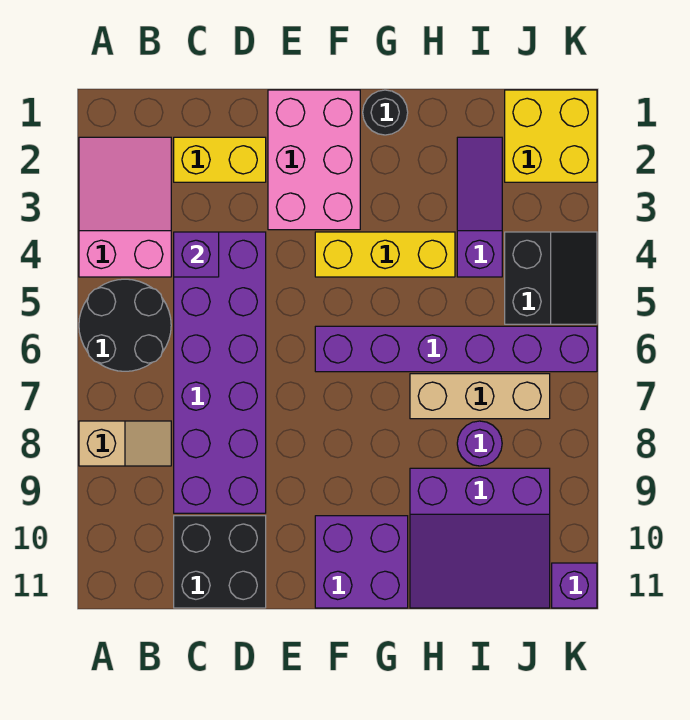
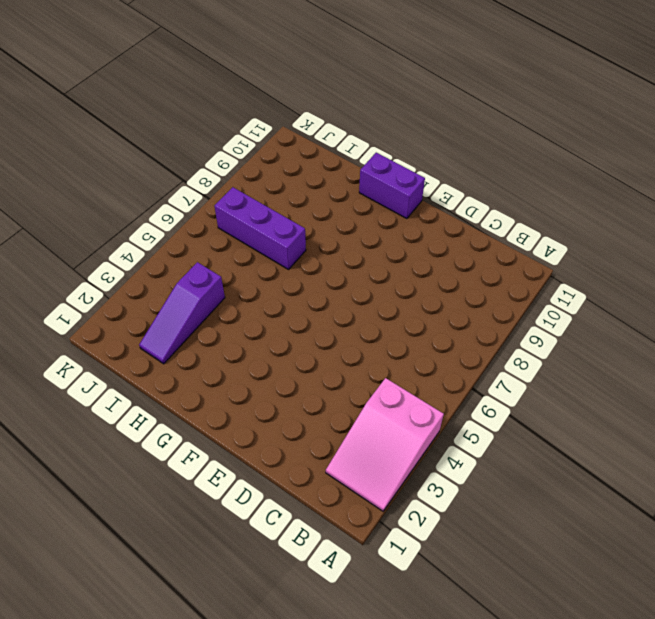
purple 1x2 brick [359,153,425,219] -> purple 2x2 brick [315,516,408,608]
purple 1x3 brick [215,187,306,269] -> tan 1x3 brick [410,374,550,419]
none -> black 2x2 round brick [79,279,171,371]
none -> tan 1x2 slope [79,421,171,466]
none -> yellow 1x2 brick [174,137,266,182]

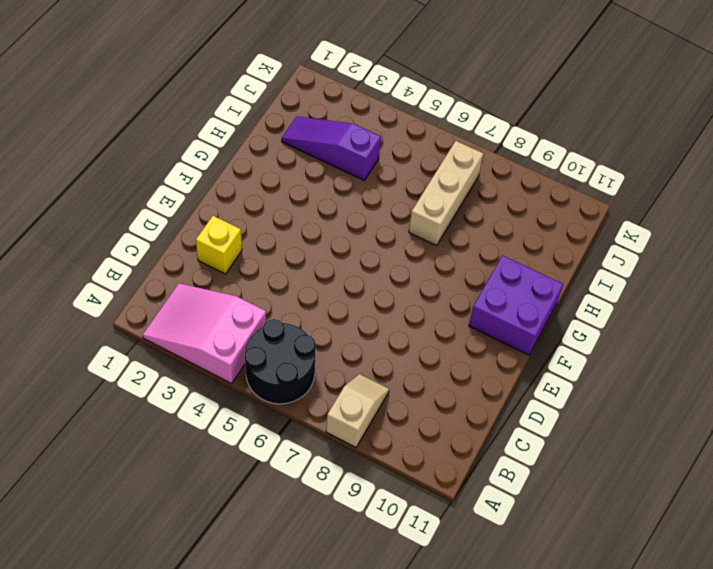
yellow 1x1 brick [196,216,242,274] -> yellow 1x2 brick [174,137,266,182]
none -> purple 2x6 brick [174,232,266,513]
none -> black 2x2 brick [174,516,266,608]
none -> pink 2x3 brick [268,90,360,230]

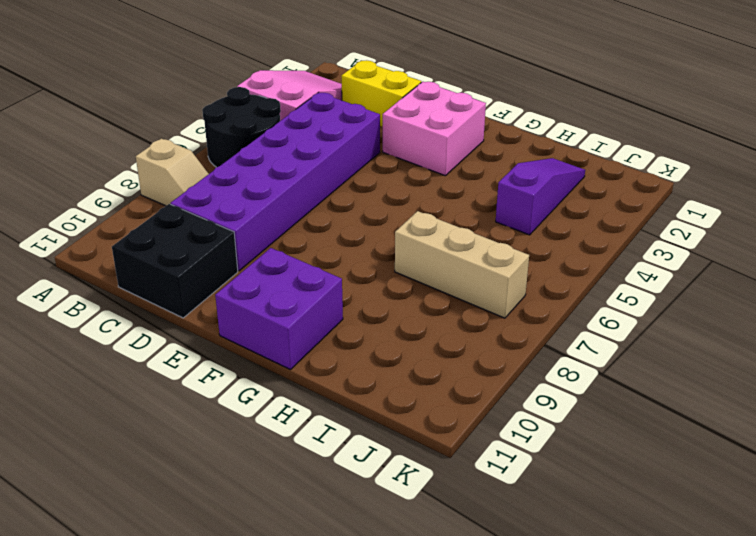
pink 2x2 brick [383,82,486,176] -> pink 2x3 brick [268,90,360,230]
none -> yellow 1x3 brick [315,232,455,277]
none -> purple 1x6 brick [315,326,597,372]
none -> black 1x1 round brick [363,90,408,135]

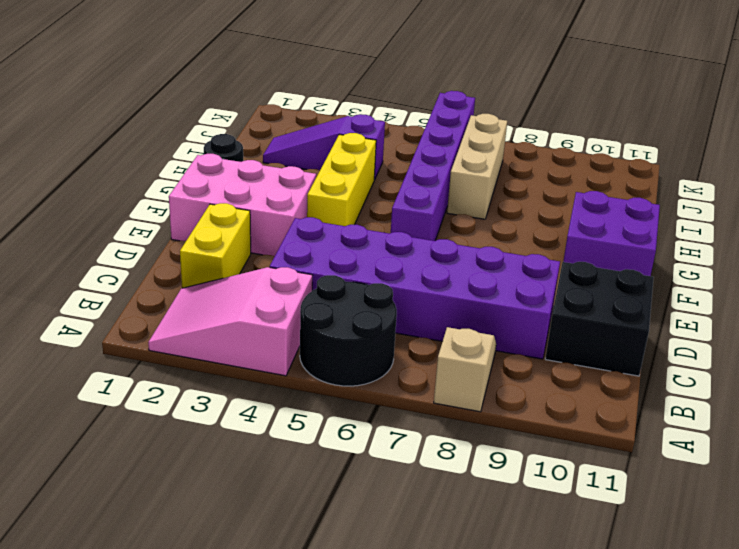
none -> purple 3x3 slope [410,468,550,608]
none -> purple 1x1 round brick [457,421,502,466]
none -> yellow 2x2 brick [505,90,597,182]

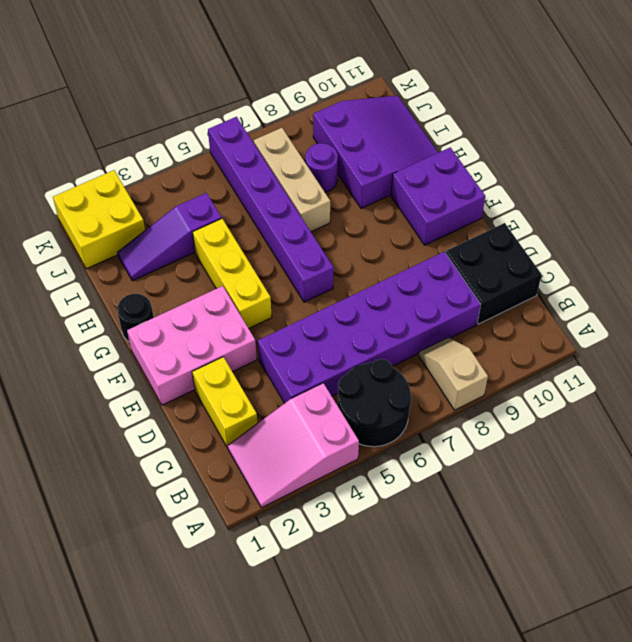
none -> black 2x2 slope [505,232,597,324]
none -> purple 1x1 brick [552,563,597,608]
none -> purple 1x1 brick [174,232,219,277]

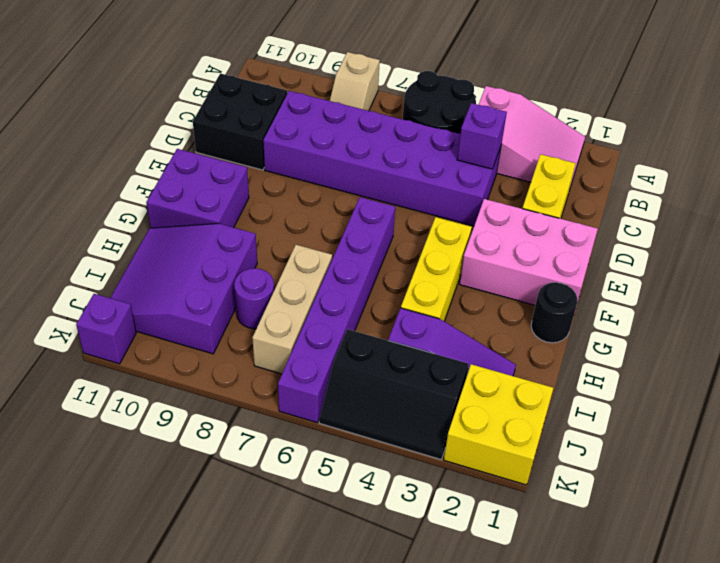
black 2x3 slope [319,329,469,459] -> black 2x2 slope [505,232,597,324]

